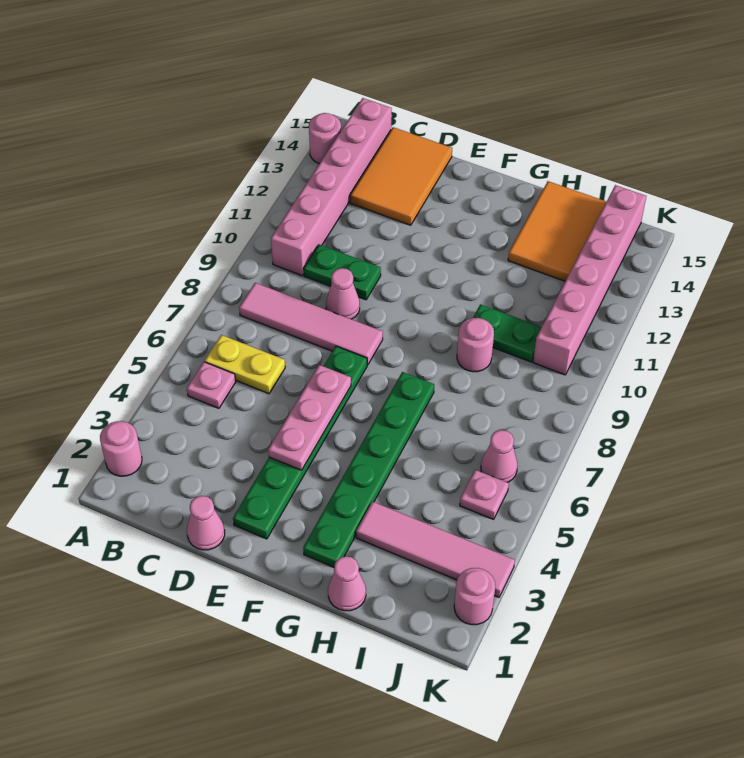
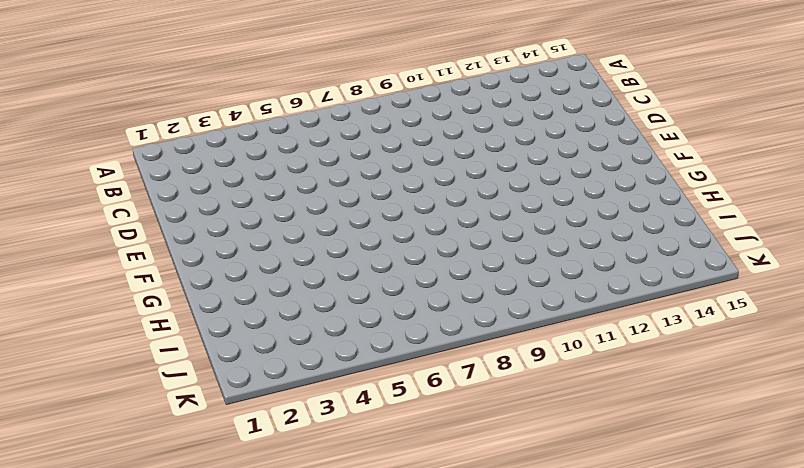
none -> pink 1x1 round brick [100,421,142,476]
none -> pink 1x1 round brick [309,113,341,164]
none -> pink 1x1 plate [187,362,236,408]

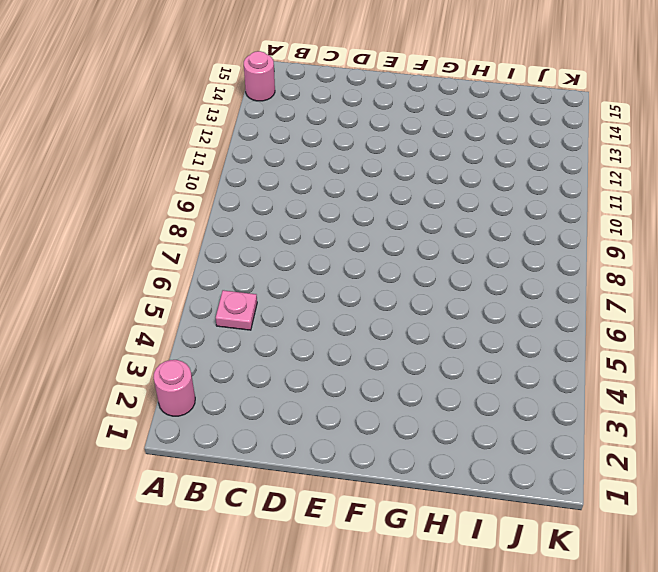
none -> yellow 1x2 plate [205,335,285,394]
none -> pink 1x4 tile [239,283,383,365]
none -> pink 1x6 brick [271,98,392,276]

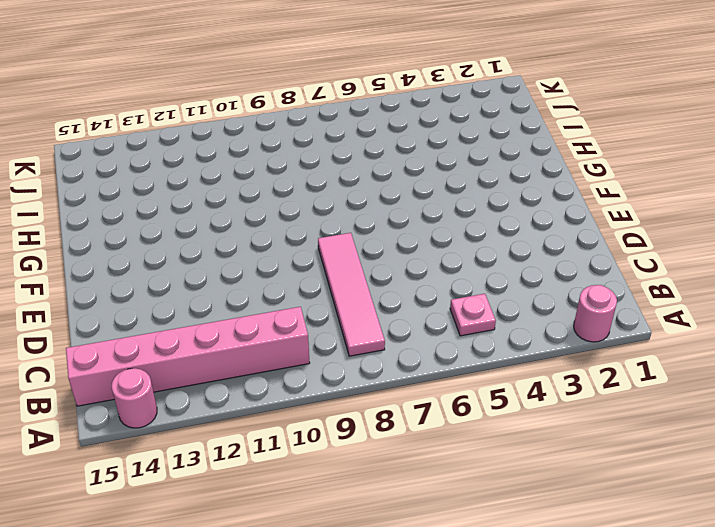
none -> yellow 1x2 plate [205,335,285,394]
none -> green 1x2 plate [304,245,381,300]
none -> orange 2x3 tile [350,127,452,225]

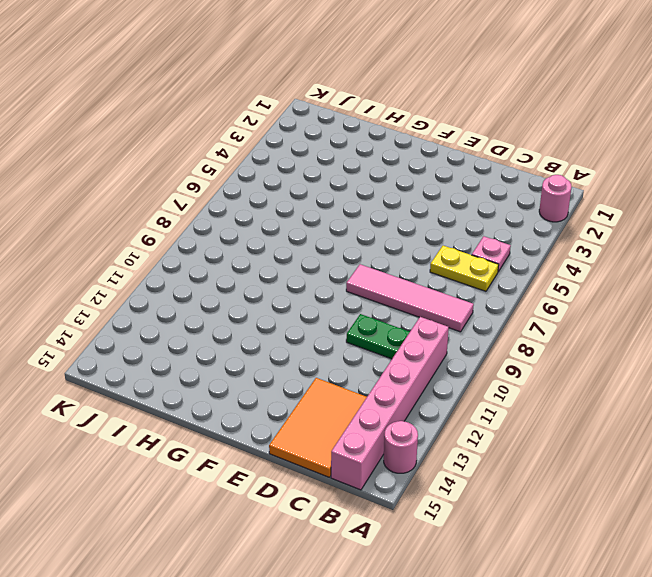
none -> pink 1x1 cone [187,496,225,550]
none -> pink 1x1 cone [326,268,360,319]
none -> green 1x6 plate [233,346,367,539]

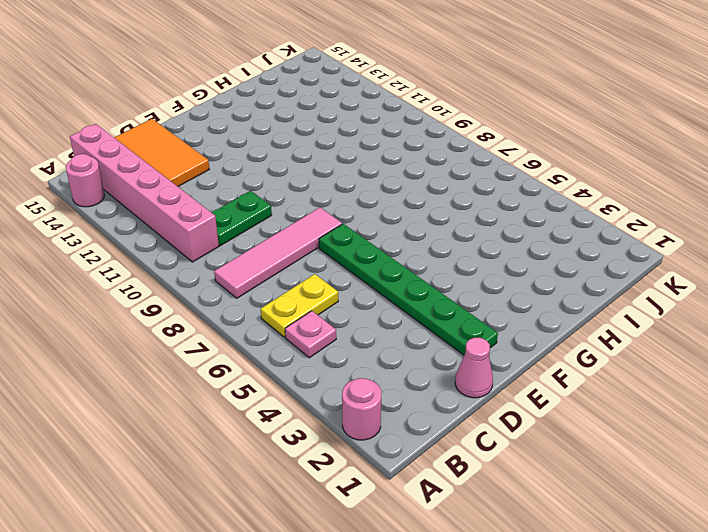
none -> pink 1x1 cone [326,268,360,319]
none -> green 1x6 plate [303,372,434,567]
none -> pink 1x1 cone [328,556,366,611]

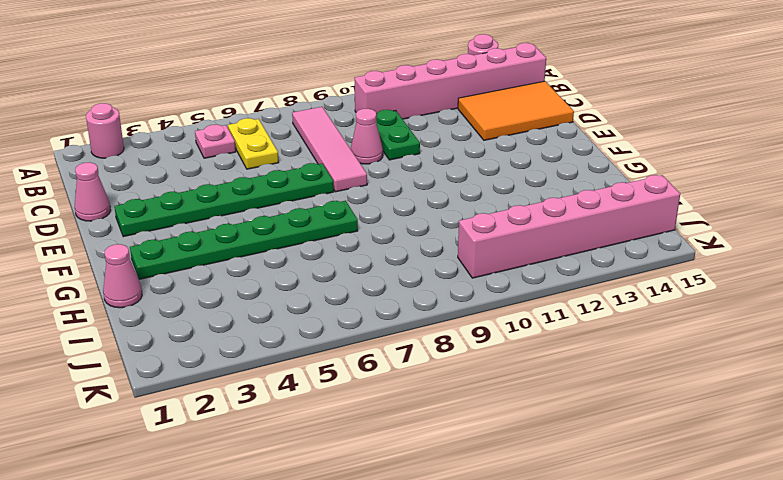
none -> pink 1x4 tile [356,502,515,597]
none -> pink 1x1 round brick [457,318,494,372]
none -> green 1x2 plate [473,304,542,362]

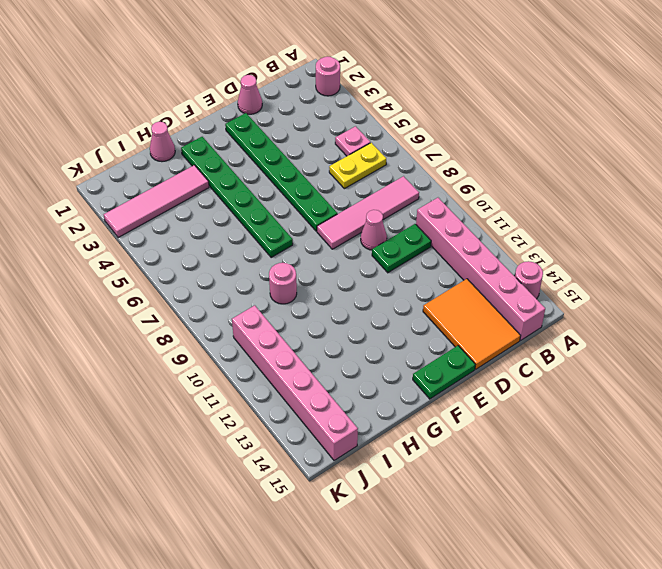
green 1x2 plate [413,346,475,399] -> green 1x2 plate moved to [473,304,542,362]
none -> orange 2x3 tile [508,181,606,281]
none -> pink 1x1 plate [460,470,509,519]
none -> pink 1x1 cone [481,430,518,483]

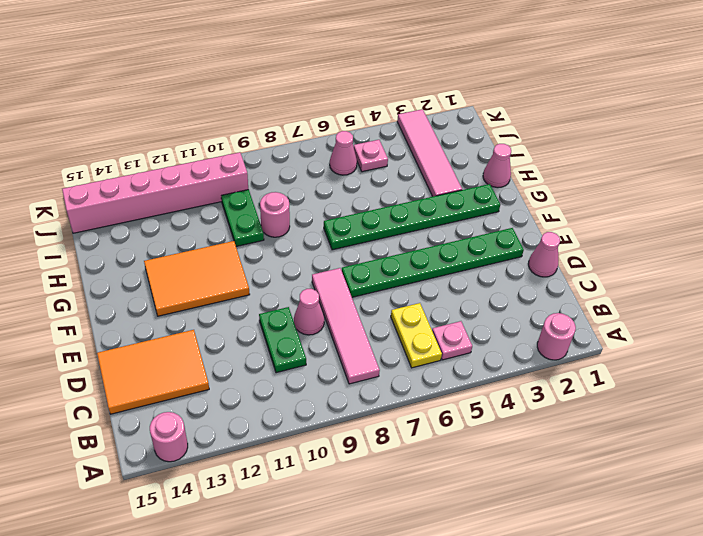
orange 2x3 tile [144,241,250,316] -> orange 2x3 tile moved to [508,181,606,281]
none -> pink 1x6 brick [271,98,392,276]
none -> pink 1x1 round brick [454,568,495,625]
none -> pink 1x3 plate [268,365,351,470]

